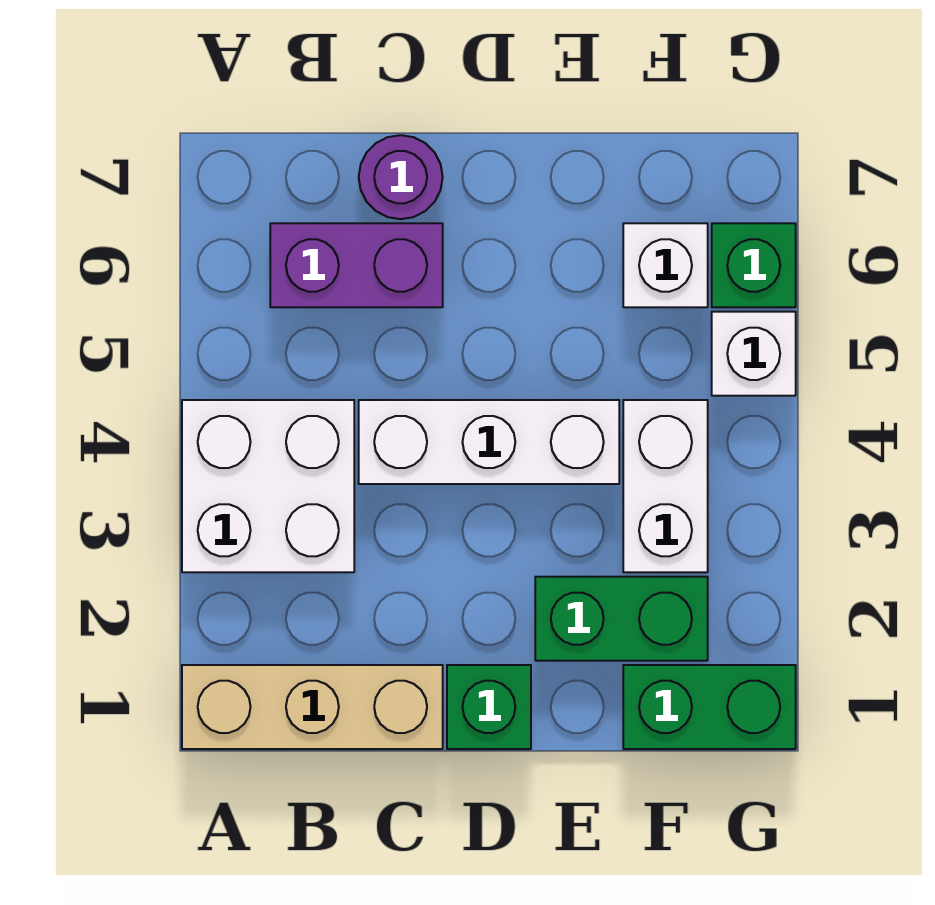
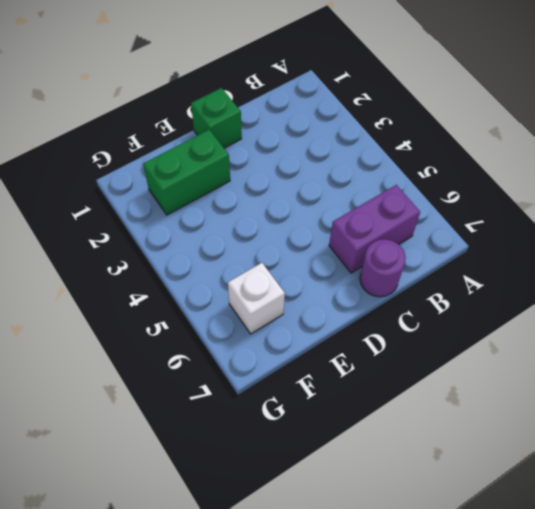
none -> tan 1x3 brick [182,665,443,749]
none -> white 2x2 brick [182,400,354,572]
none -> white 1x3 brick [359,400,619,484]

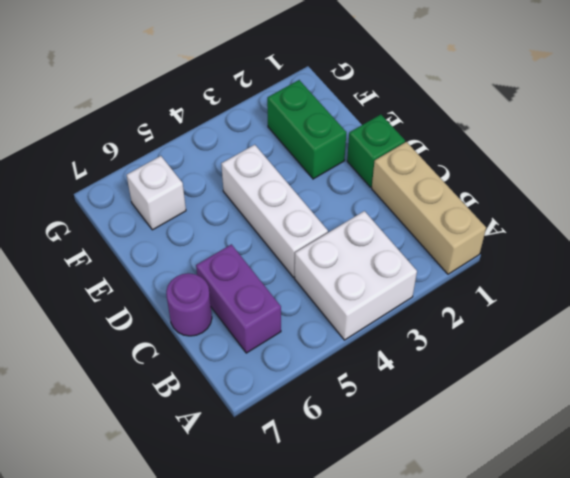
none -> green 1x2 brick [623,665,796,749]
none -> white 1x2 brick [623,400,708,572]
none -> white 1x1 brick [712,312,796,396]

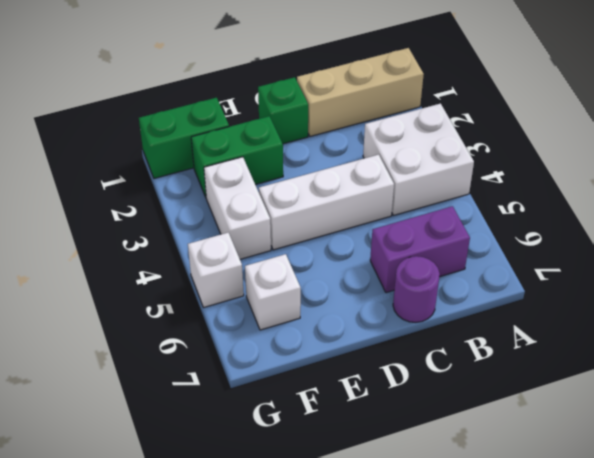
none -> green 1x1 brick [712,223,796,307]

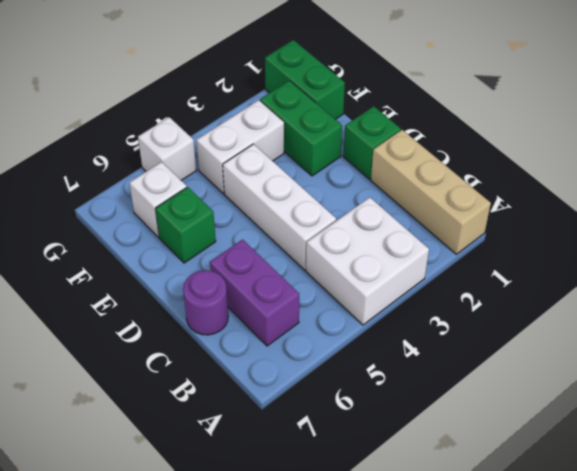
green 1x1 brick [155,187,216,263] -> green 1x1 brick moved to [712,223,796,307]

